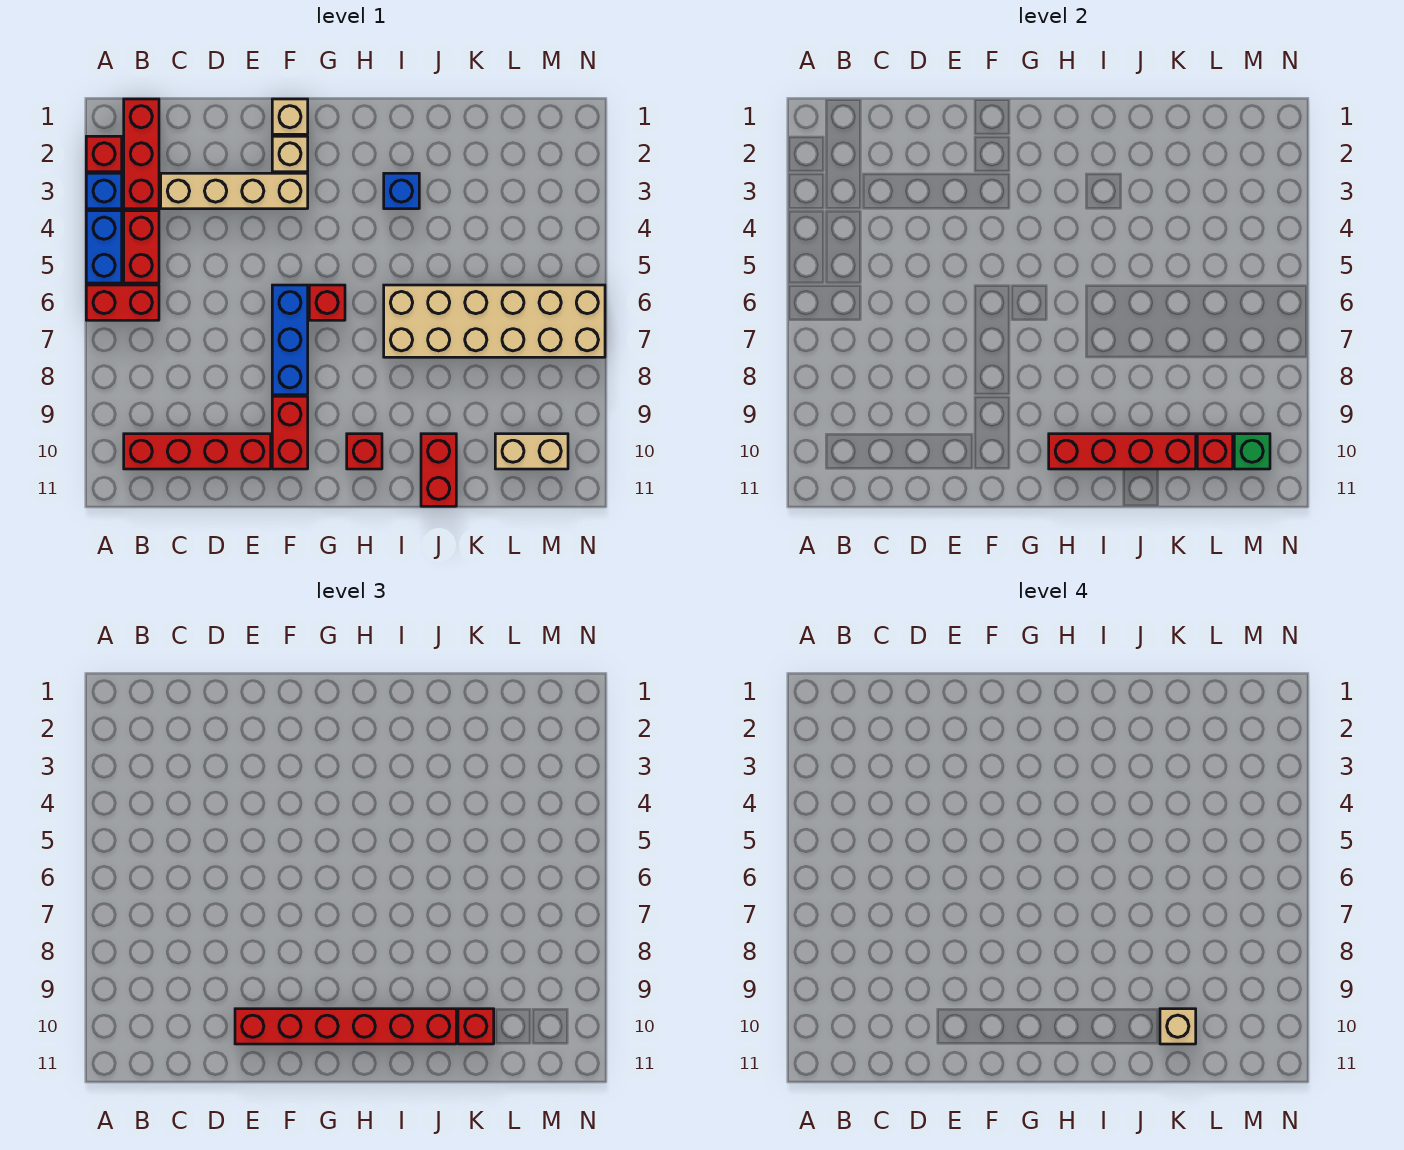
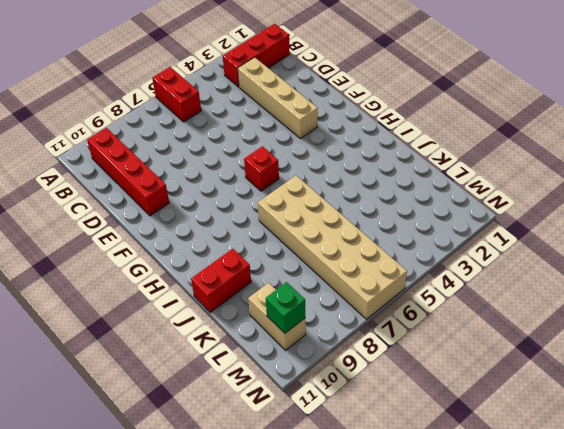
none -> red 1x1 brick [86,136,122,172]
none -> blue 1x1 brick [86,173,122,209]
none -> blue 1x2 brick [86,211,122,283]

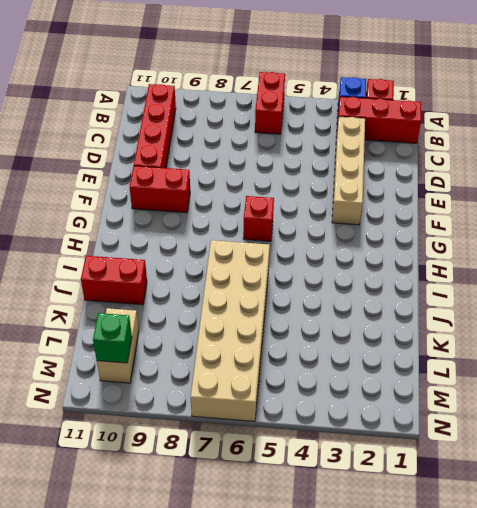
none -> blue 1x2 brick [86,211,122,283]
none -> red 1x2 brick [124,211,159,283]
none -> tan 1x1 brick [272,99,308,134]

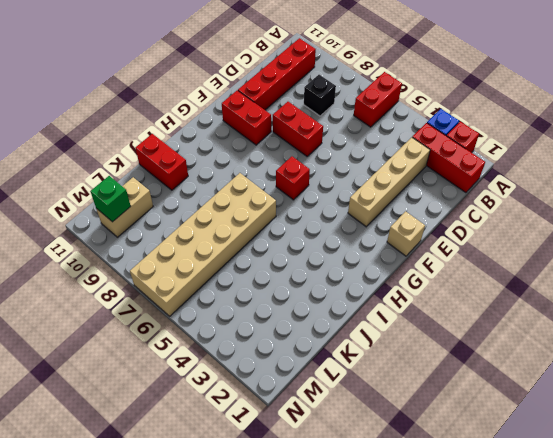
black 1x1 brick [304,75,336,116] -> none
red 1x2 brick [273,102,323,156] -> red 1x2 brick moved to [124,211,159,283]
none -> blue 1x2 brick [86,211,122,283]
none -> tan 1x1 brick [272,136,308,172]
none -> blue 1x3 brick [272,285,308,395]

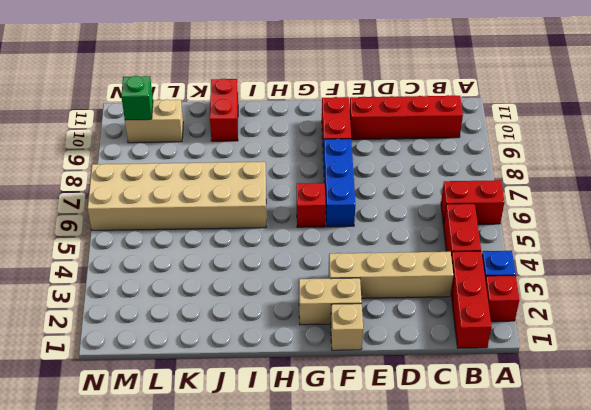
tan 1x2 brick [299,278,362,325] -> tan 1x1 brick [272,136,308,172]
none -> blue 1x2 brick [86,211,122,283]
none -> red 1x1 brick [347,434,382,469]
none -> blue 1x1 brick [384,173,419,209]

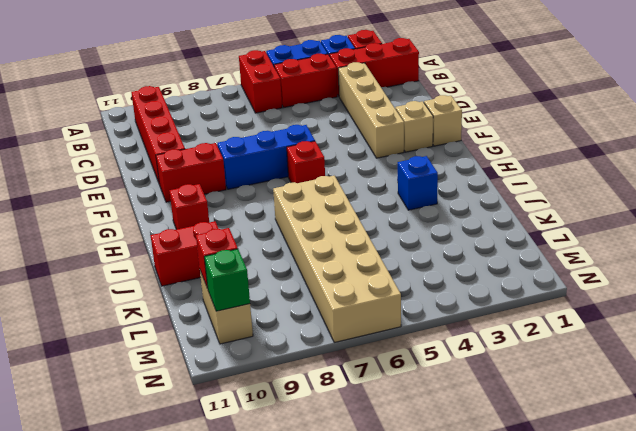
none -> red 1x4 brick [1049,434,1196,469]
none -> red 1x6 brick [235,1009,456,1044]
none -> red 1x1 brick [458,1009,494,1044]

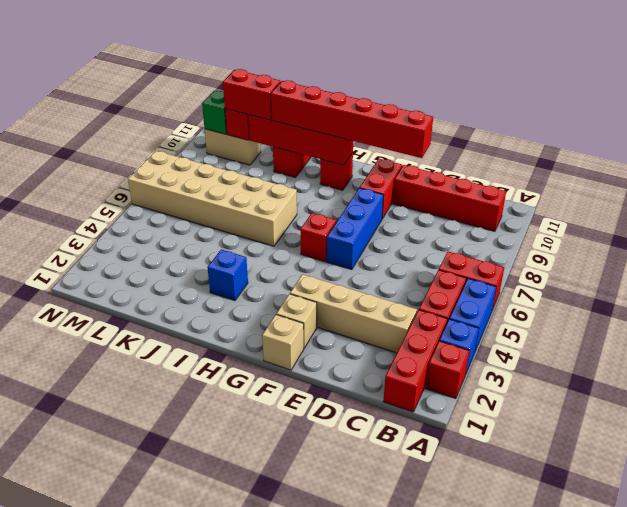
red 1x2 brick [223,69,281,120] -> red 1x1 brick [458,1009,494,1044]
none -> tan 1x1 brick [1160,1009,1196,1044]

